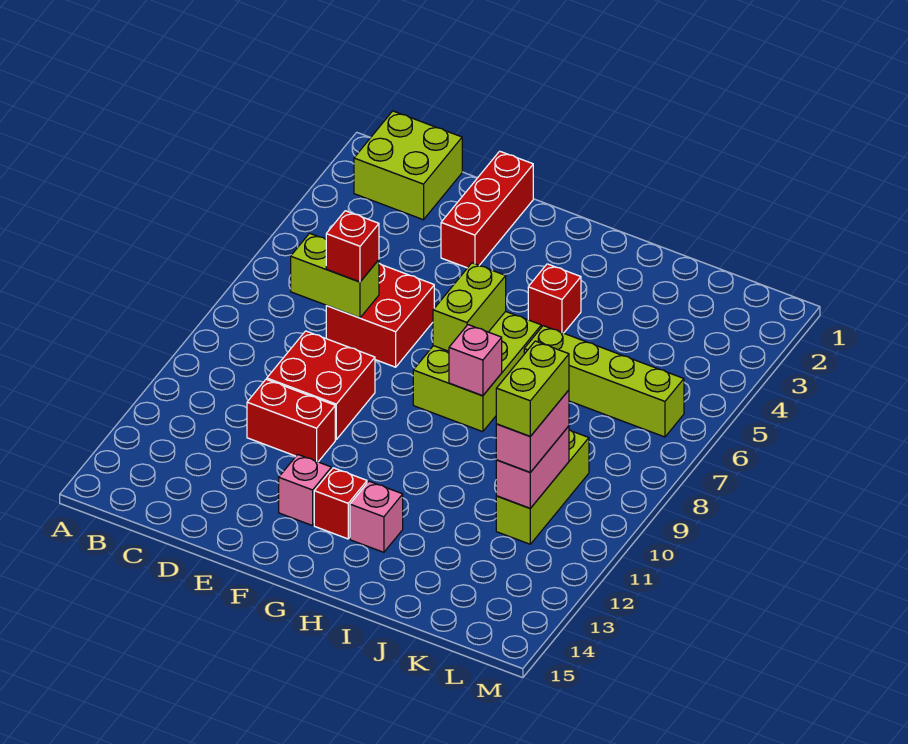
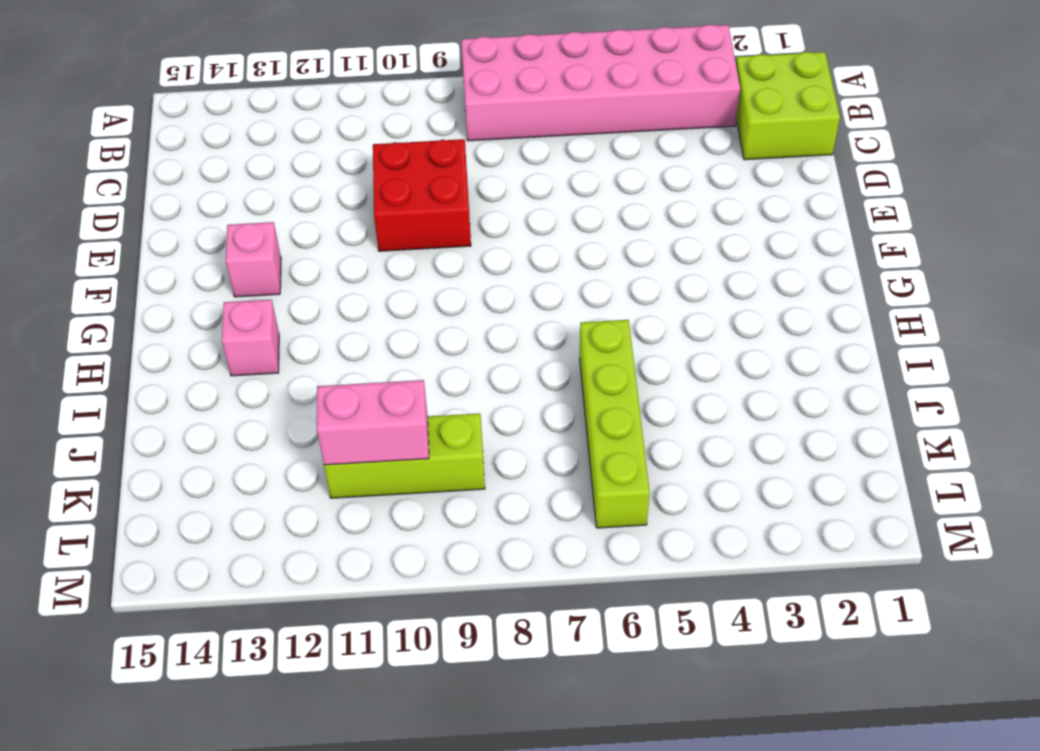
pink 2x6 brick [461,25,740,141] -> none
none -> red 2x2 brick [326,263,434,367]
none -> red 1x2 brick [247,379,335,462]
none -> red 1x3 brick [441,151,533,268]

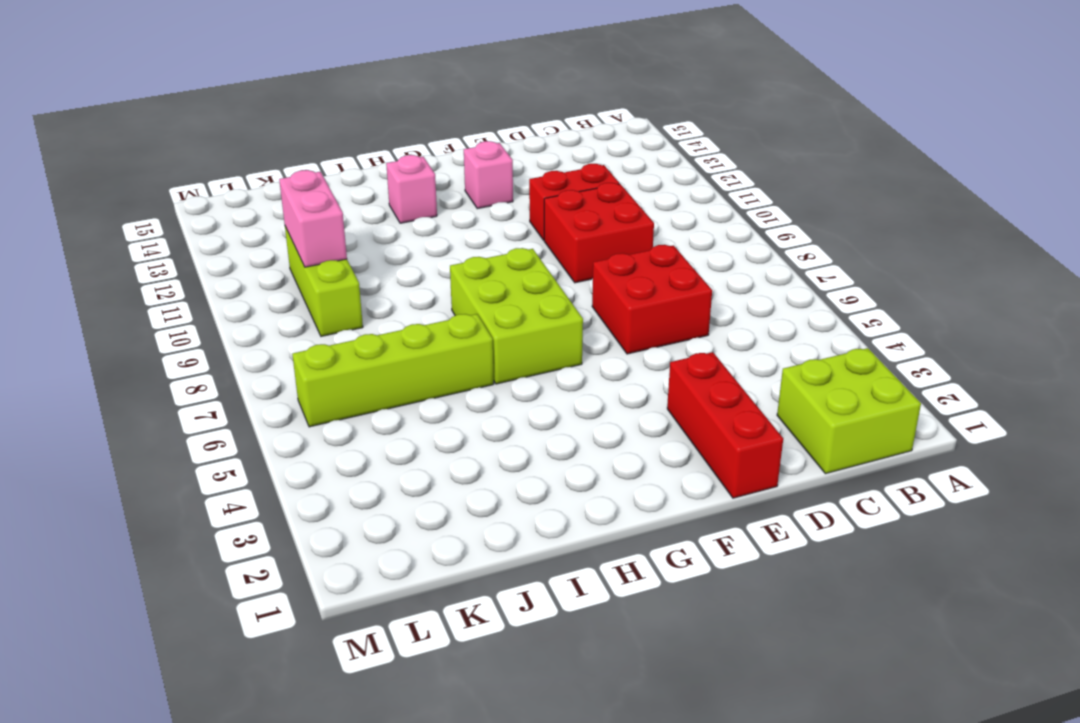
none -> red 1x1 brick [314,468,367,539]
none -> red 1x1 brick [528,264,581,333]
none -> lime 1x2 brick [291,233,379,318]

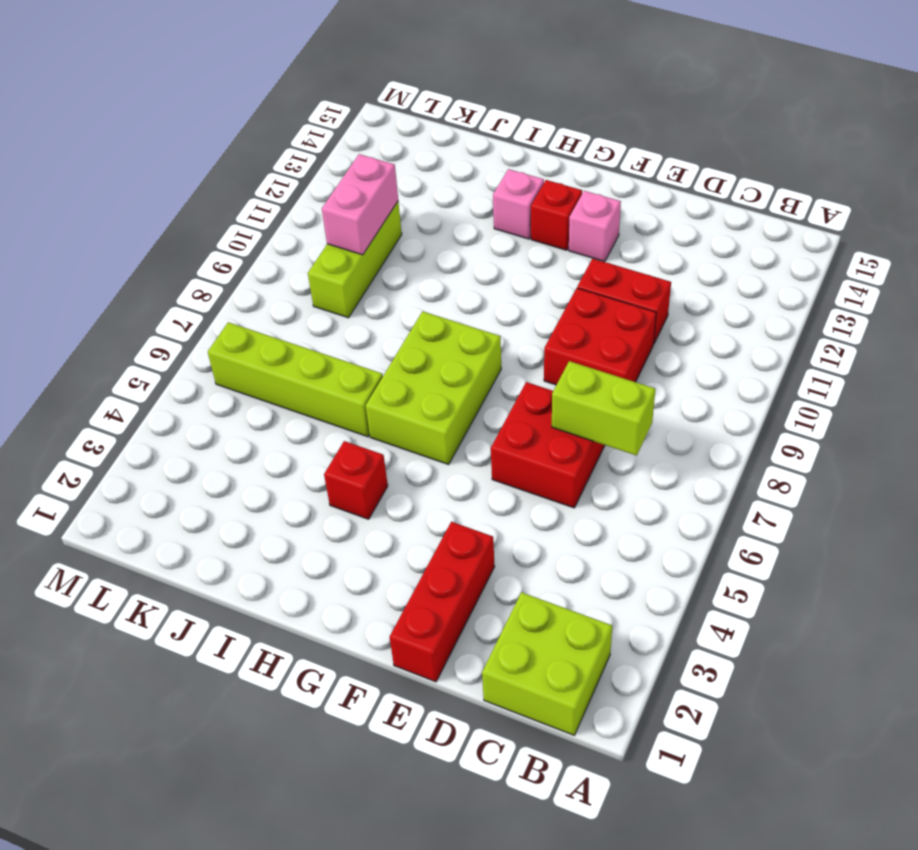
none -> lime 1x2 brick [433,263,506,351]
none -> pink 1x1 brick [449,325,502,396]
none -> red 1x1 brick [326,211,379,282]

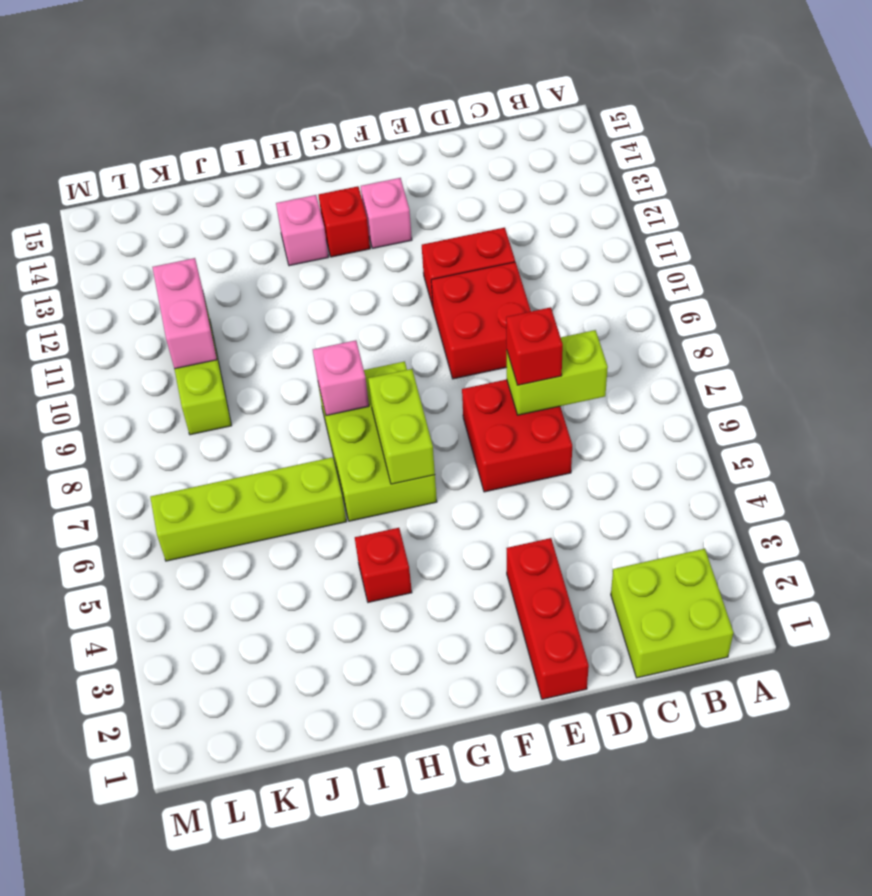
none -> pink 1x2 brick [496,390,569,472]
none -> lime 1x2 brick [496,341,569,436]

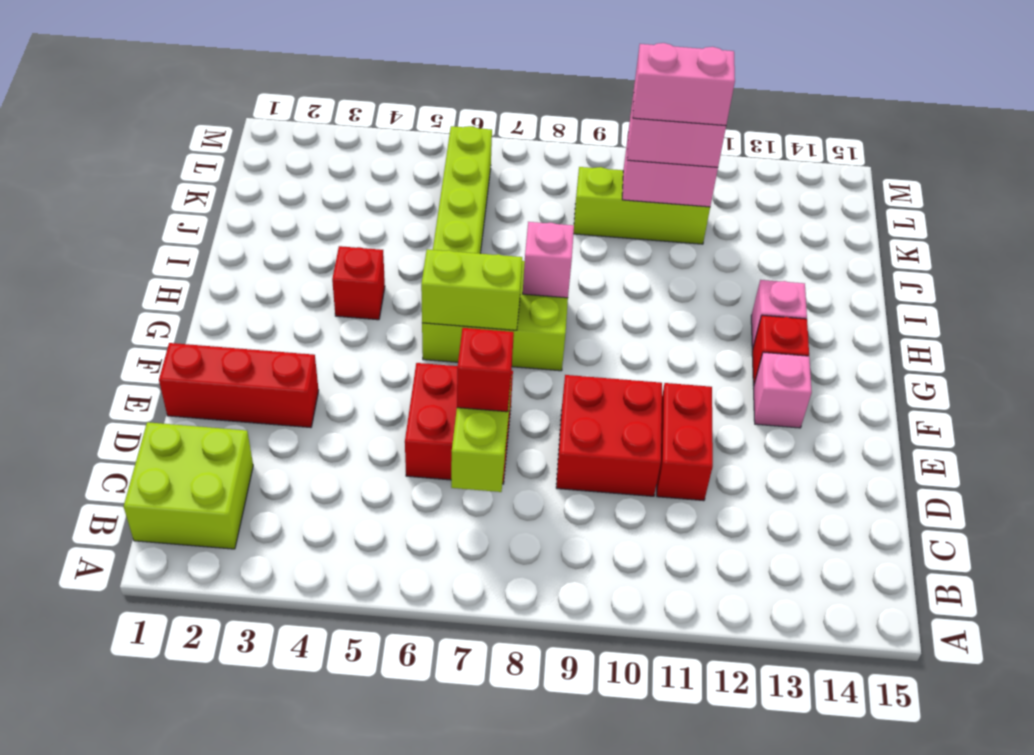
pink 1x2 brick [633,43,735,126] -> lime 1x2 brick [496,341,569,436]

